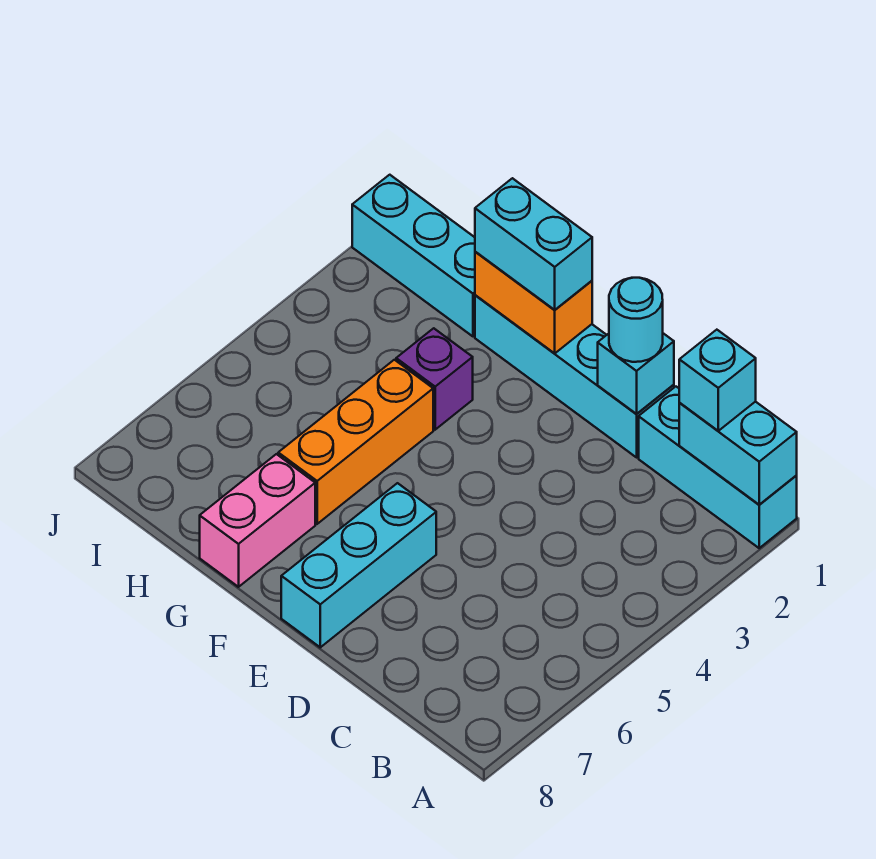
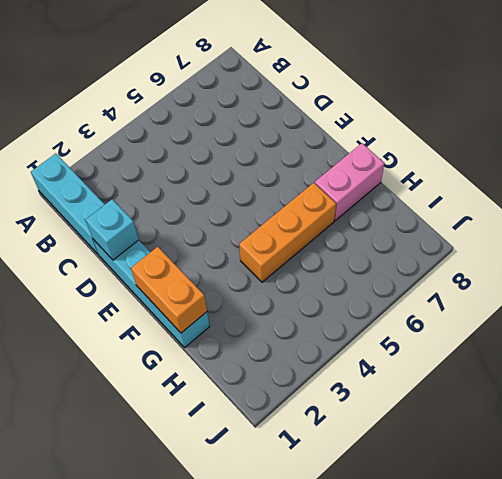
none -> cyan 1x3 brick [281,483,436,647]
none -> purple 1x1 brick [396,328,473,430]
none -> cyan 1x3 brick [352,175,475,336]

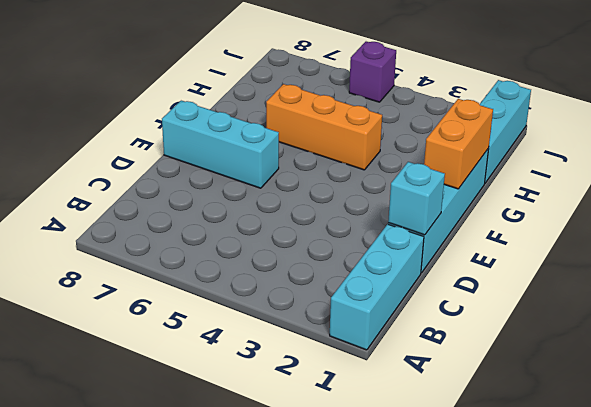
purple 1x1 brick [349,42,396,102] -> purple 1x1 brick moved to [396,328,473,430]
none -> pink 1x2 brick [200,454,315,587]
none -> cyan 1x2 brick [679,401,797,505]
none -> cyan 1x1 brick [679,330,756,431]

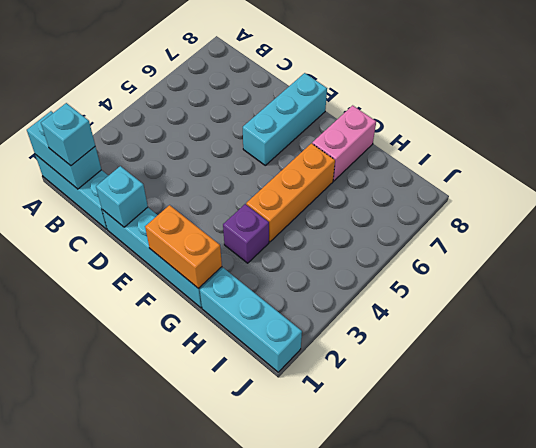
none -> cyan 1x1 round brick [609,278,663,362]
none -> cyan 1x2 brick [475,178,592,310]

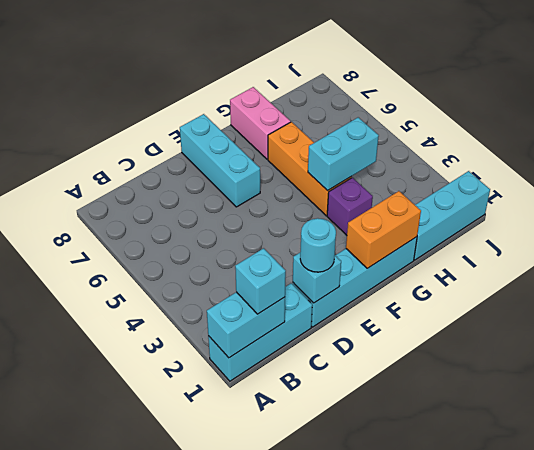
cyan 1x2 brick [308,117,379,191] -> cyan 1x2 brick moved to [475,178,592,310]

